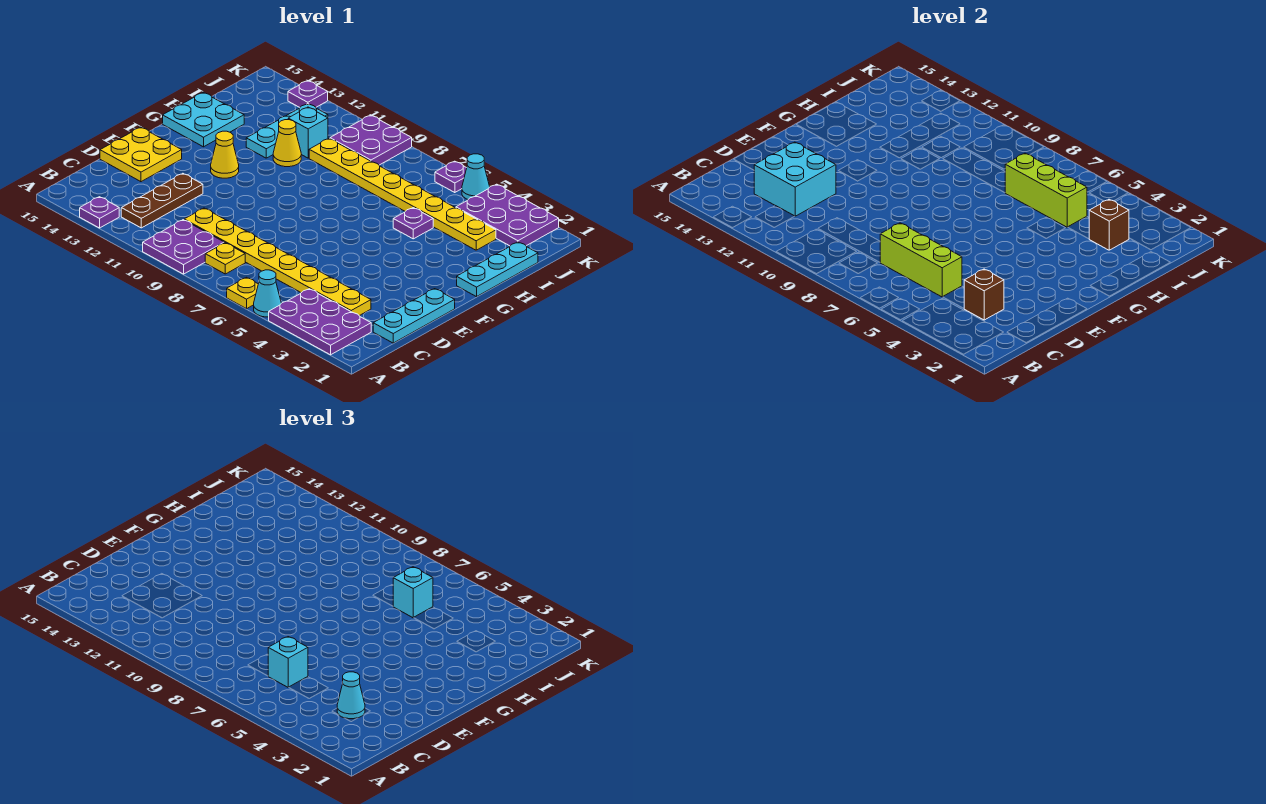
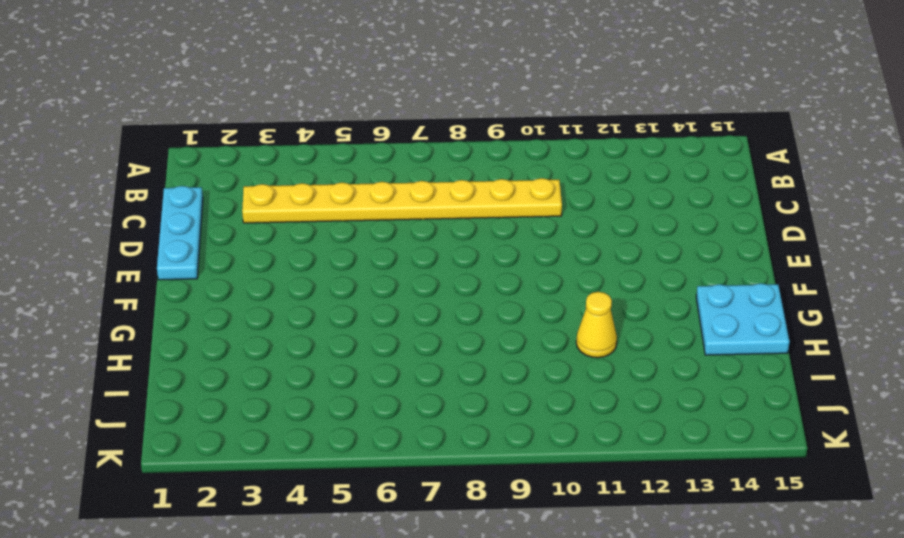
none -> purple 2x3 plate [269,289,371,355]
none -> cyan 1x1 cone [254,270,281,317]
none -> yellow 1x1 plate [227,277,258,309]
none -> purple 2x2 plate [143,220,224,274]

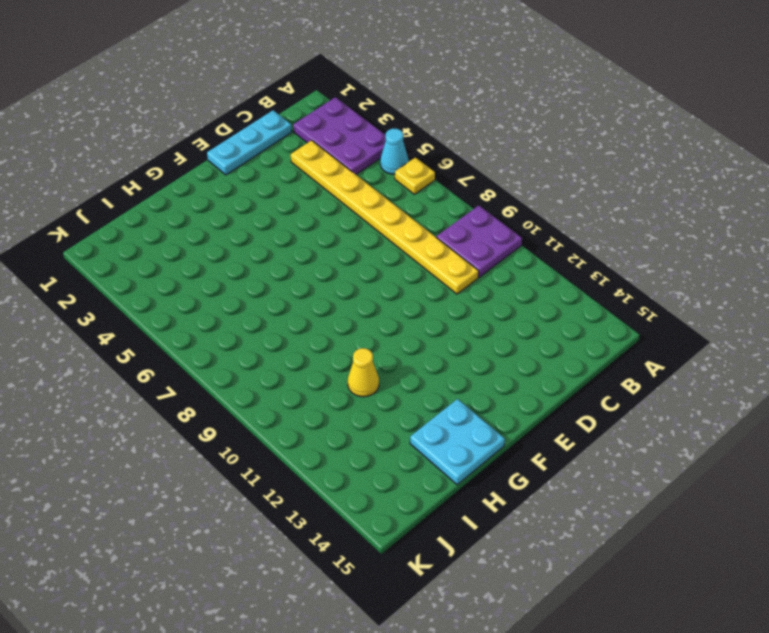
none -> purple 1x1 plate [80,197,119,228]
none -> yellow 1x1 plate [205,243,245,274]
none -> brown 1x3 plate [121,173,203,228]
none -> yellow 2x2 plate [100,127,182,182]

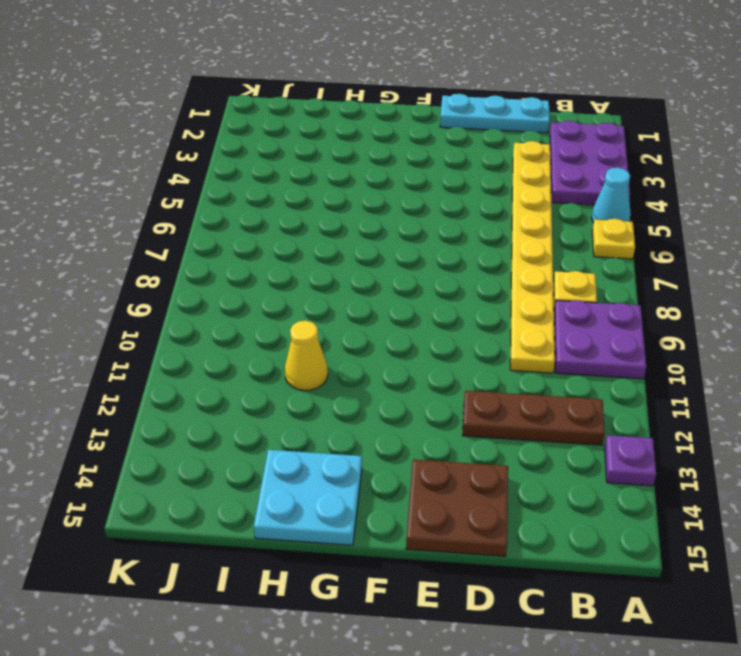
brown 2x2 plate [406,459,508,556] -> yellow 2x2 plate [100,127,182,182]
none -> yellow 1x1 cone [211,131,239,178]
none -> cyan 1x3 plate [457,242,538,297]
none -> purple 1x1 plate [393,208,433,239]
none -> cyan 1x3 plate [246,104,328,158]

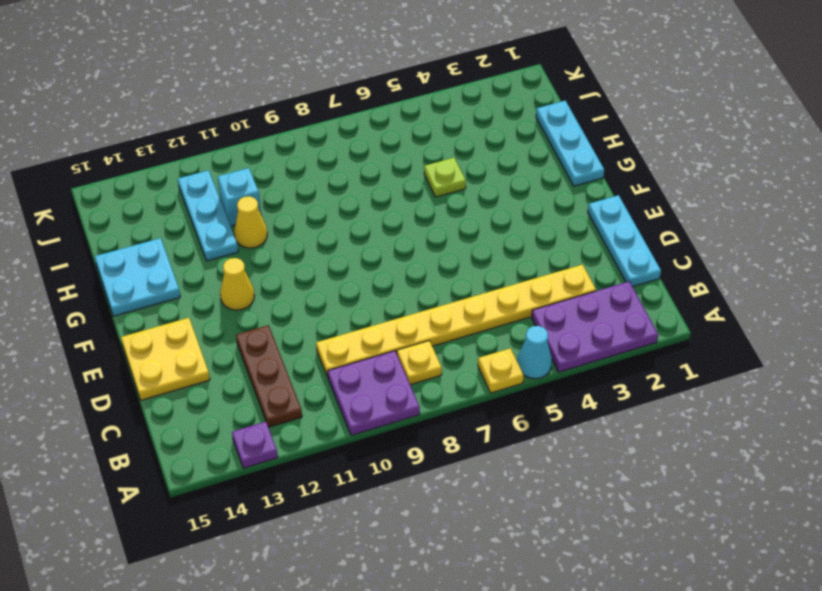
lime 1x1 plate [424,158,466,197] -> purple 1x1 plate [393,208,433,239]
none -> yellow 1x8 plate [309,139,496,250]
none -> purple 2x3 plate [456,184,559,246]
none -> purple 2x2 plate [330,115,412,165]
none -> cyan 1x1 cone [462,154,490,199]

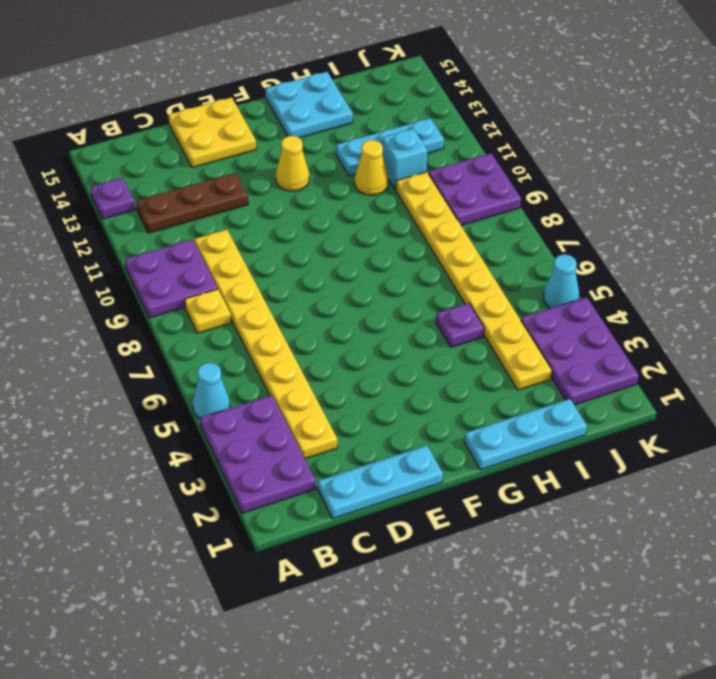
none -> yellow 1x1 plate [227,277,258,309]
none -> purple 1x1 plate [435,161,467,193]
none -> purple 1x1 plate [288,81,328,107]
none -> brown 1x1 brick [964,269,1004,320]

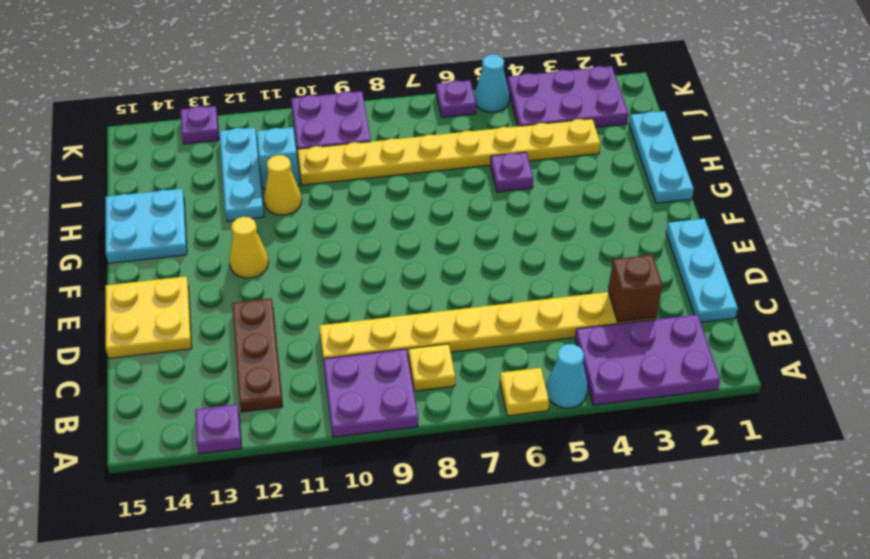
none -> lime 1x3 brick [880,223,962,297]
none -> cyan 2x2 brick [754,142,836,216]
none -> brown 1x1 brick [1089,199,1129,250]
none -> lime 1x3 brick [1005,153,1087,227]

